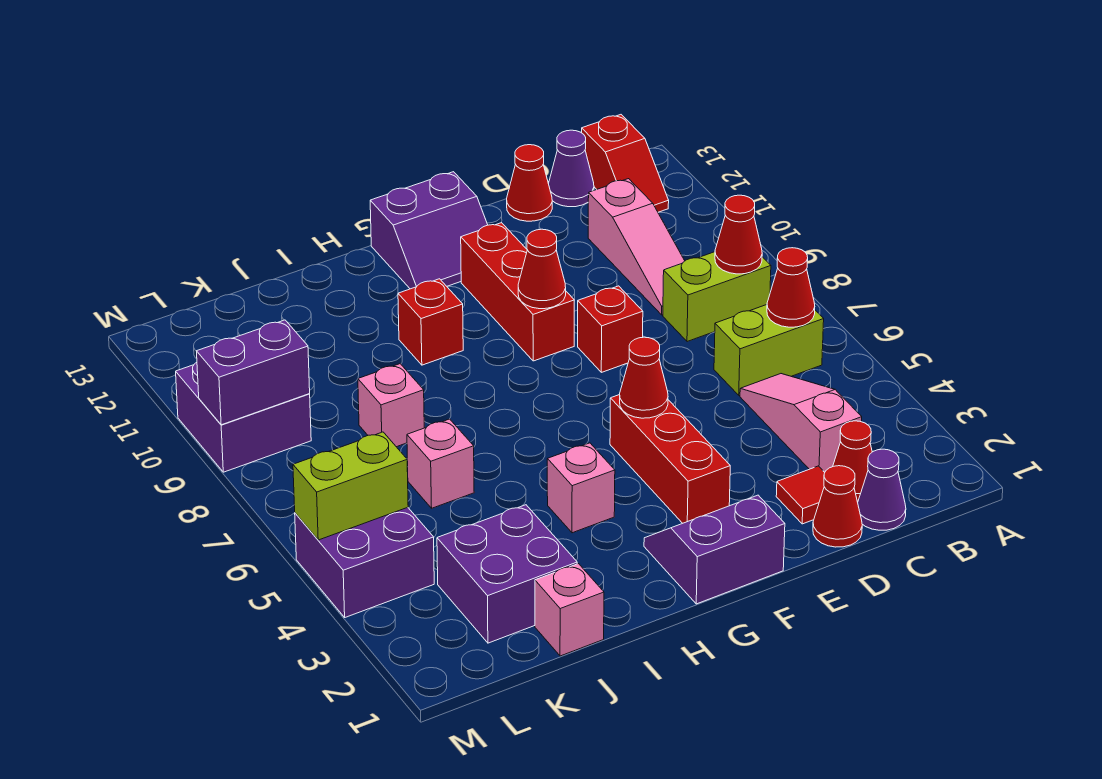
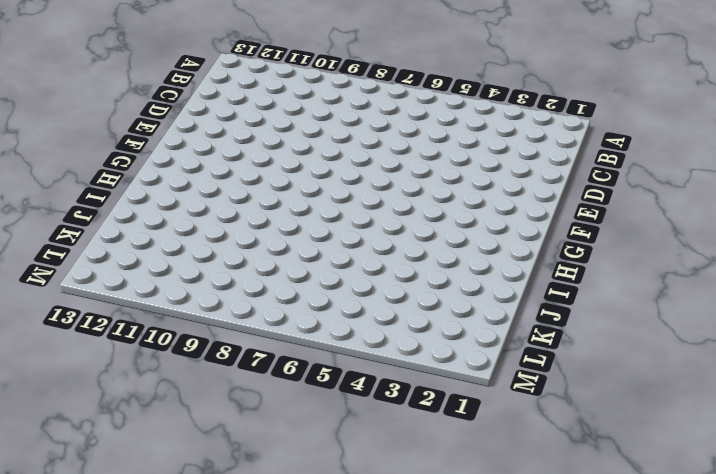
none -> lime 1x2 brick [714,305,824,395]
none -> lime 1x2 brick [663,252,771,342]
none -> red 1x2 slope [582,115,669,212]
none -> purple 1x1 cone [858,449,906,530]

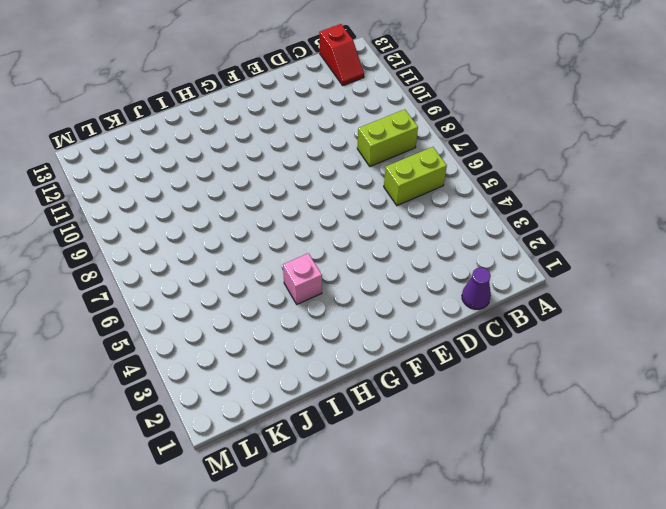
none -> red 1x1 cone [833,421,872,502]
none -> pink 1x3 slope [740,374,862,472]
none -> pink 1x3 slope [588,179,685,315]
none -> purple 1x1 cone [548,130,594,207]

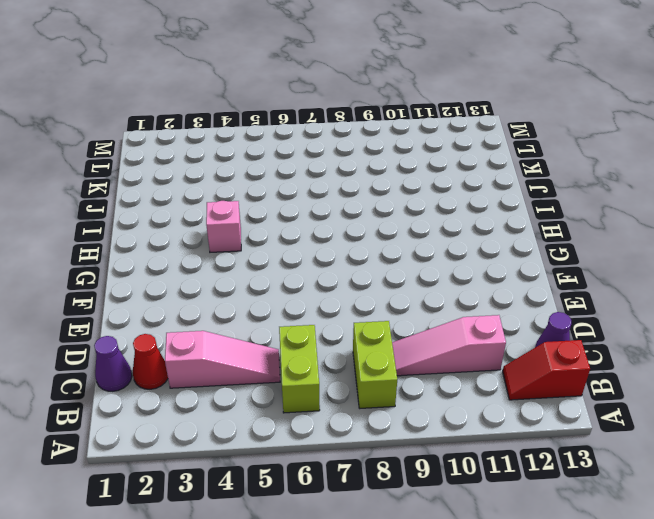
none -> red 1x1 cone [813,466,862,547]
none -> red 1x1 tile [776,466,825,524]
none -> red 1x1 cone [507,145,552,221]
none -> red 1x1 brick [578,286,643,372]

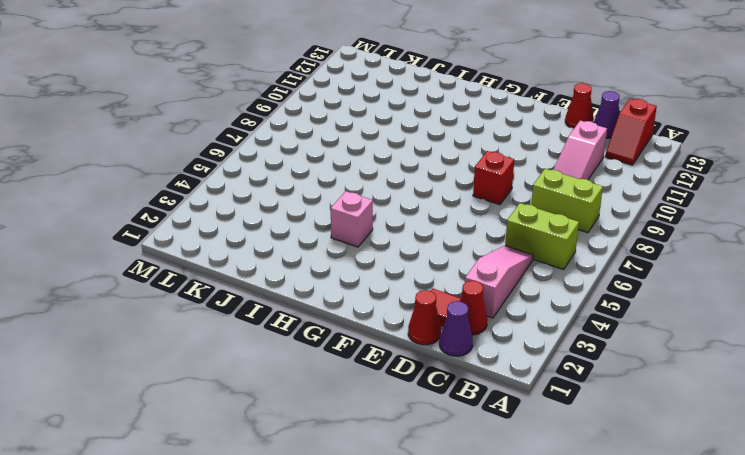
none -> purple 2x2 slope [644,495,785,604]
none -> red 1x3 brick [610,395,730,523]
none -> red 1x3 brick [461,223,574,361]
none -> purple 2x2 slope [370,172,488,289]

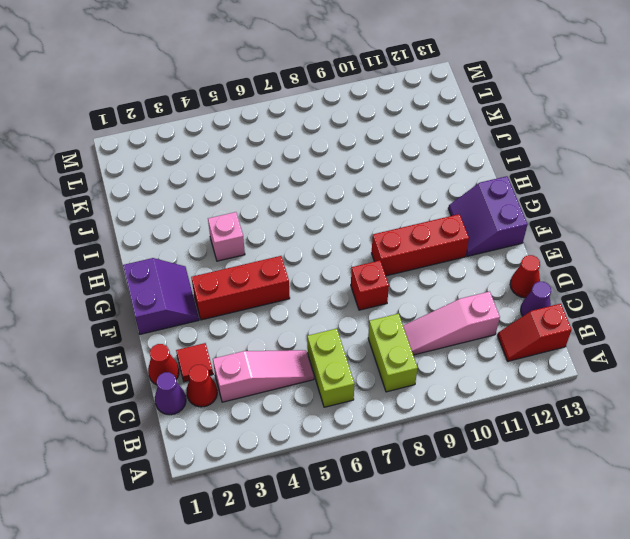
none -> red 1x1 brick [398,279,463,365]
none -> pink 1x1 brick [535,564,604,656]
none -> purple 2x2 brick [437,505,577,643]
none -> pink 1x1 brick [407,419,474,508]

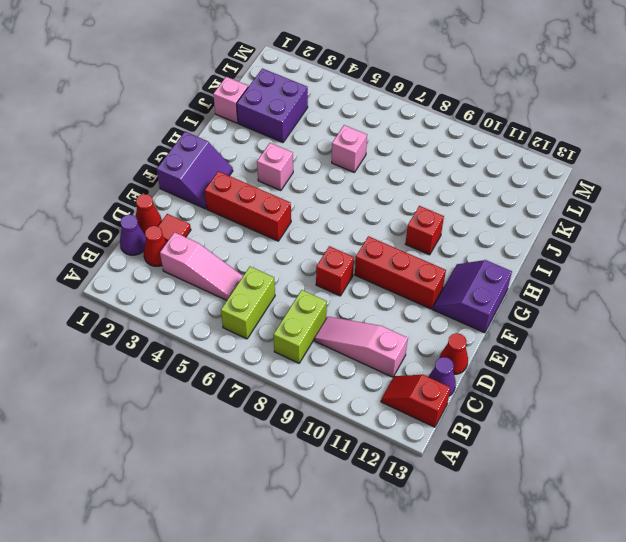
none -> pink 1x1 brick [358,364,424,447]
none -> purple 2x2 brick [295,507,434,617]
none -> purple 2x2 brick [176,362,311,472]
none -> red 1x1 cone [767,248,815,327]

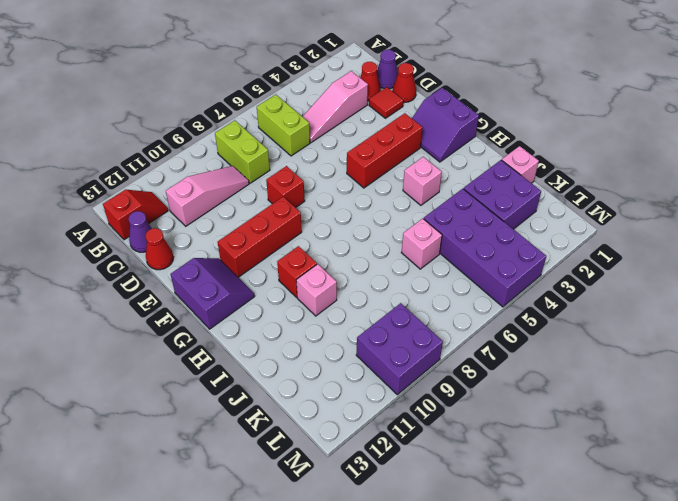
pink 1x1 brick [296,264,337,316] -> pink 1x1 brick moved to [358,364,424,447]
purple 2x4 brick [424,189,546,307] -> purple 2x2 brick [295,507,434,617]
none -> red 1x1 cone [767,248,815,327]
none -> red 1x1 cone [715,195,762,274]
none -> red 1x1 cone [620,337,668,418]
none -> red 1x1 cone [518,229,566,309]

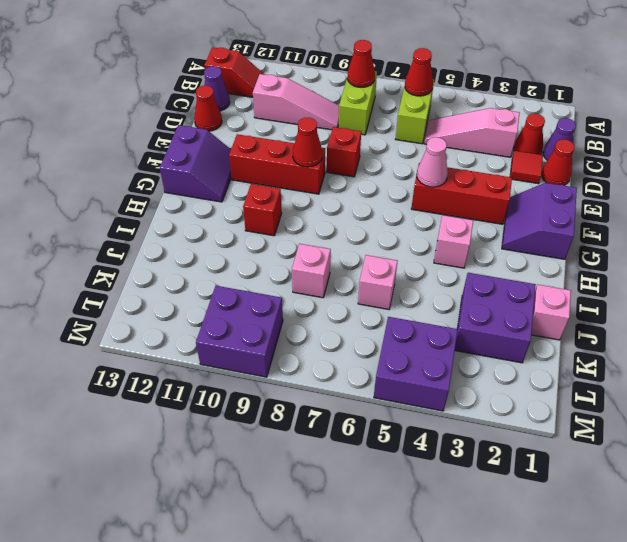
pink 1x1 cone [417,137,448,187] -> red 1x1 cone [620,337,668,418]
none -> lime 1x2 brick [293,432,408,540]
none -> purple 1x2 brick [197,320,310,425]

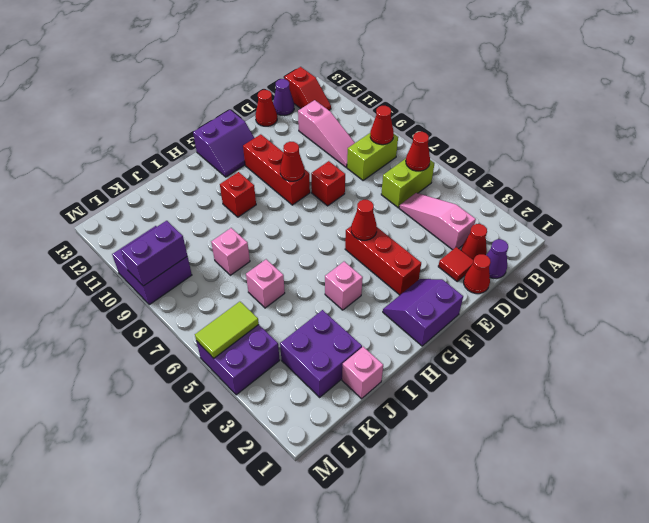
lime 1x2 tile [195,302,259,358] -> lime 1x2 brick [293,432,408,540]

